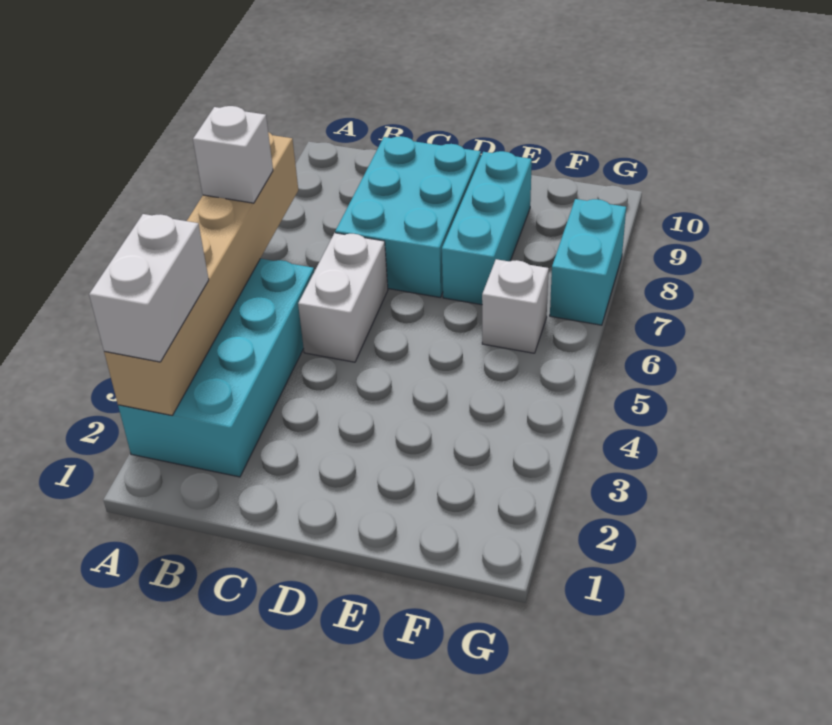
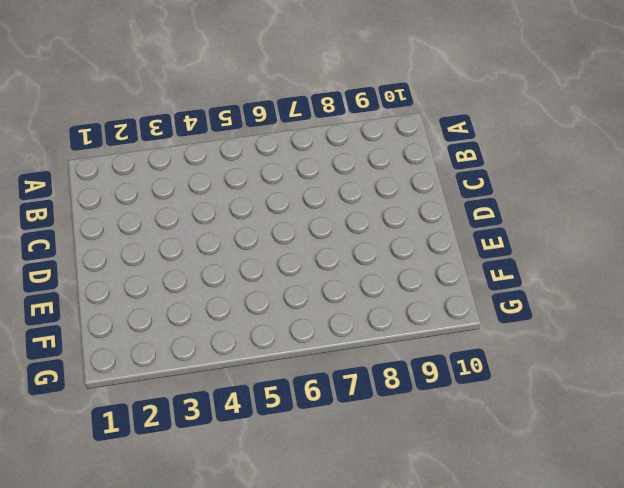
none -> cyan 2x4 brick [118,259,314,477]
none -> white 1x2 brick [298,233,388,362]

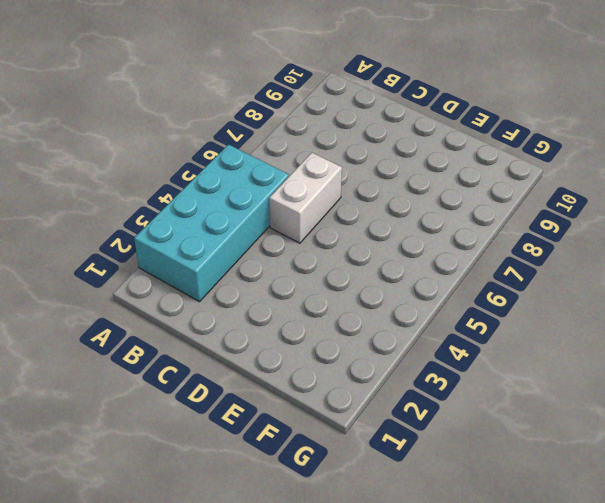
none -> cyan 2x3 brick [335,136,481,297]
none -> cyan 1x3 brick [442,151,532,305]

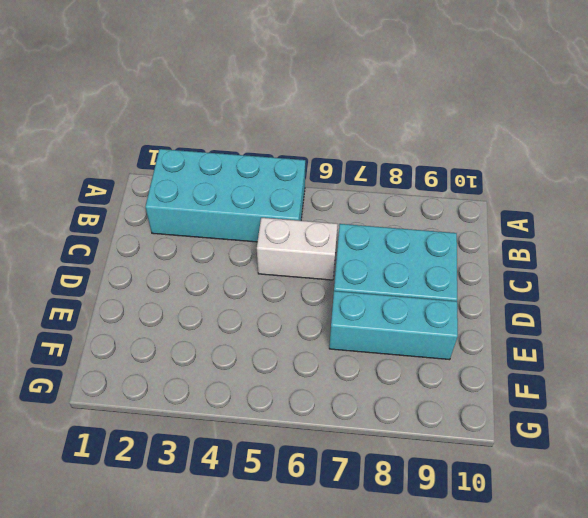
none -> white 1x1 brick [482,259,549,353]
none -> cyan 1x2 brick [550,199,626,325]

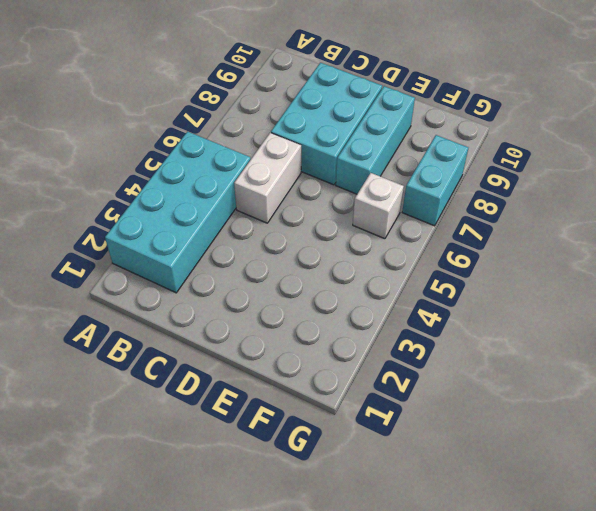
none -> tan 1x6 brick [104,132,298,415]
none -> white 1x2 brick [89,214,209,362]

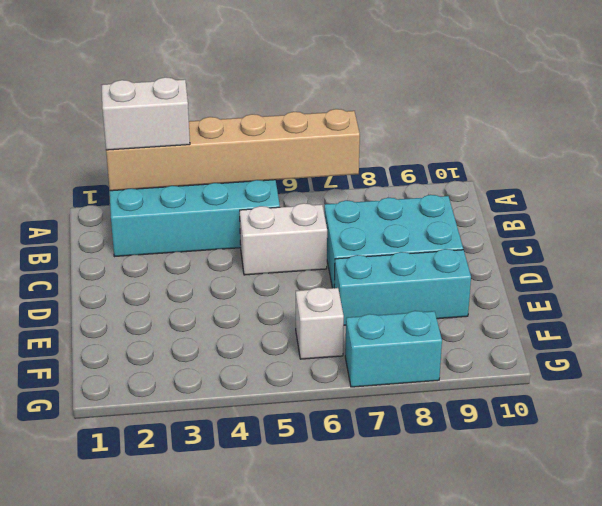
none -> white 1x1 brick [193,106,273,203]

